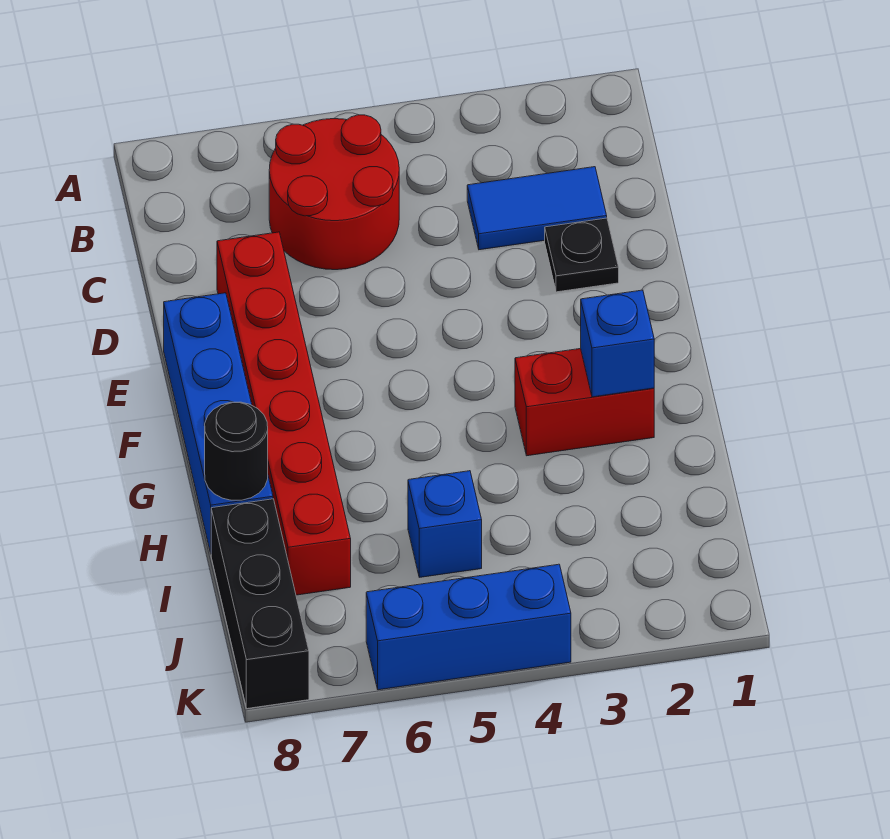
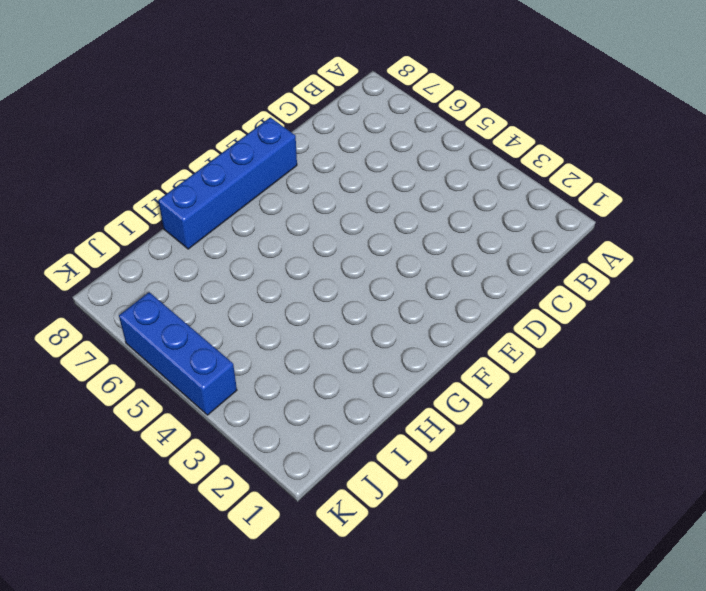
none -> red 2x2 round brick [269,115,399,270]
none -> blue 1x2 tile [467,167,607,250]

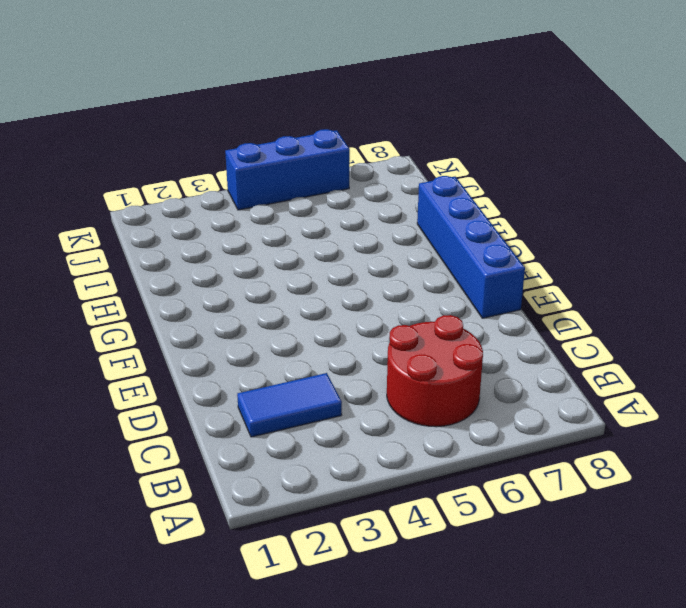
none -> black 1x1 plate [545,218,619,292]
none -> red 1x6 brick [217,232,351,595]

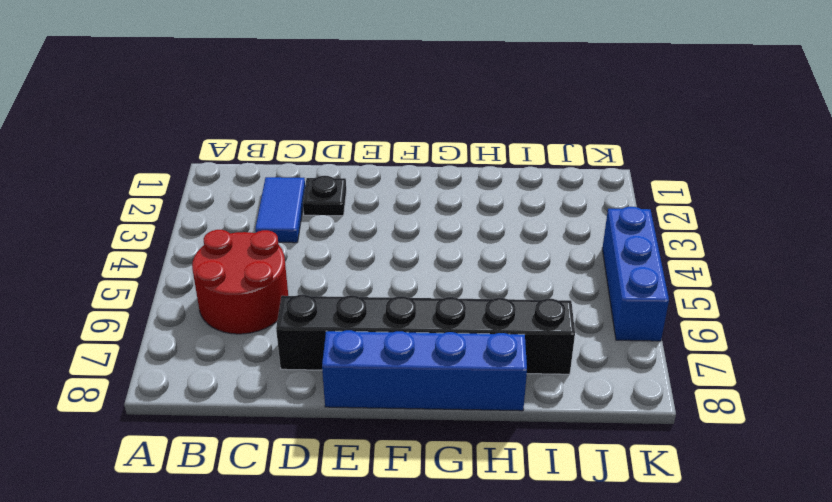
black 1x6 brick [276,295,575,374] -> red 1x6 brick [217,232,351,595]
none -> red 1x2 brick [515,349,654,456]
none -> blue 1x1 brick [408,471,482,577]

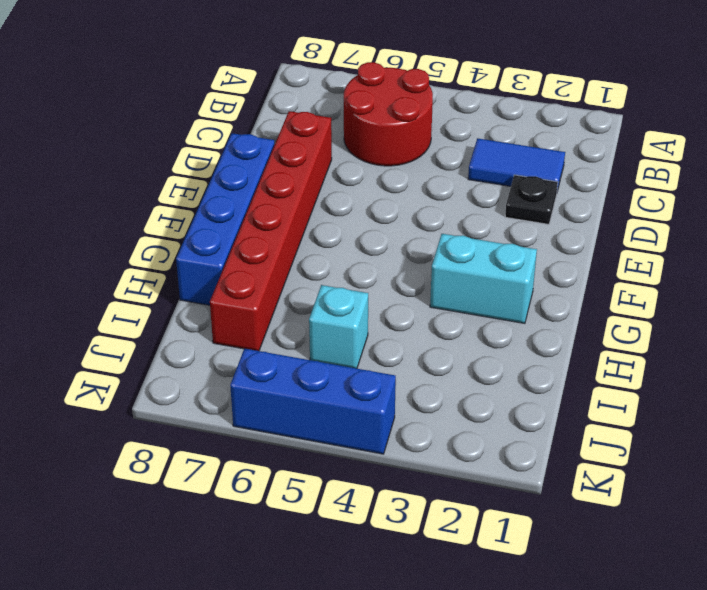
cyan 1x2 brick [430,234,537,323] -> red 1x2 brick [515,349,654,456]
cyan 1x1 brick [309,285,368,368] -> blue 1x1 brick [408,471,482,577]
none -> black 1x3 brick [211,499,309,709]
none -> blue 1x1 brick [581,290,654,397]

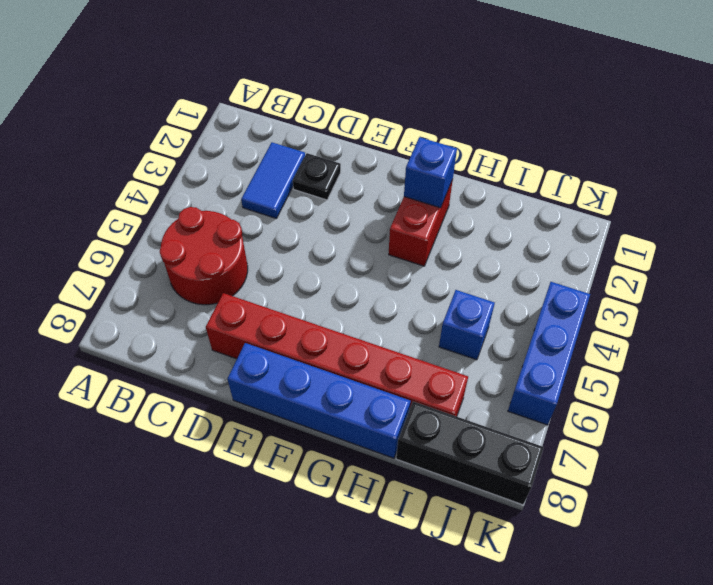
none -> black 1x1 round brick [205,402,268,500]

